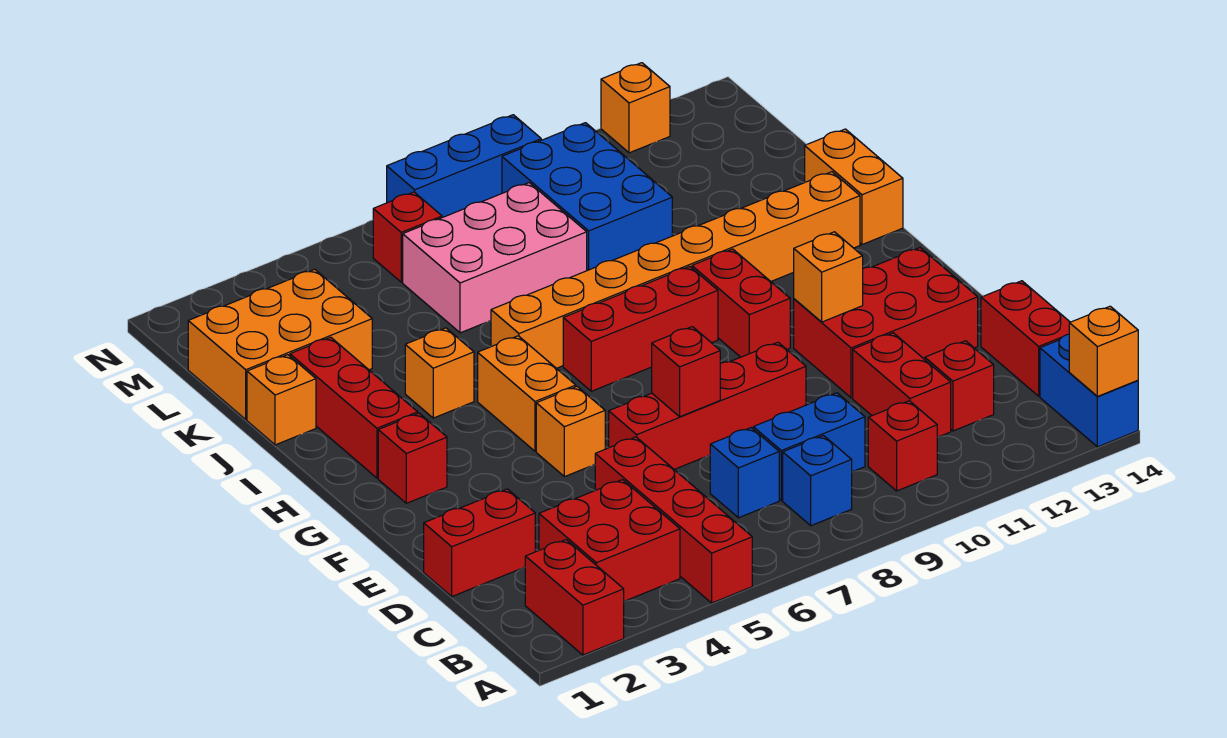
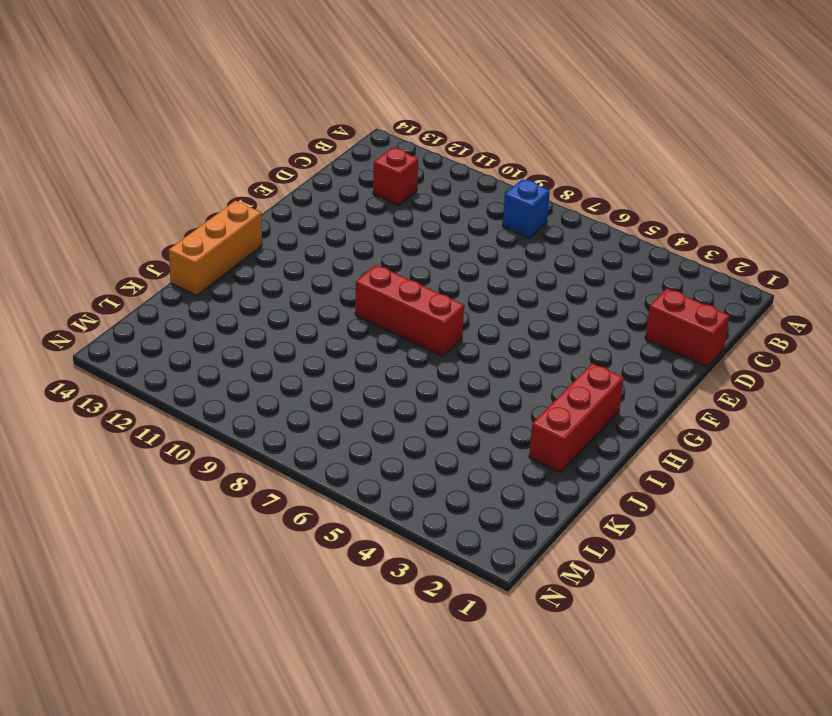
orange 1x3 brick [169,201,262,296] -> orange 1x2 brick [805,129,903,245]
none -> red 1x2 brick [525,540,624,655]
none -> red 1x4 brick [595,437,752,603]
none -> blue 1x2 brick [1040,334,1138,447]
none -> red 2x2 brick [539,480,680,601]

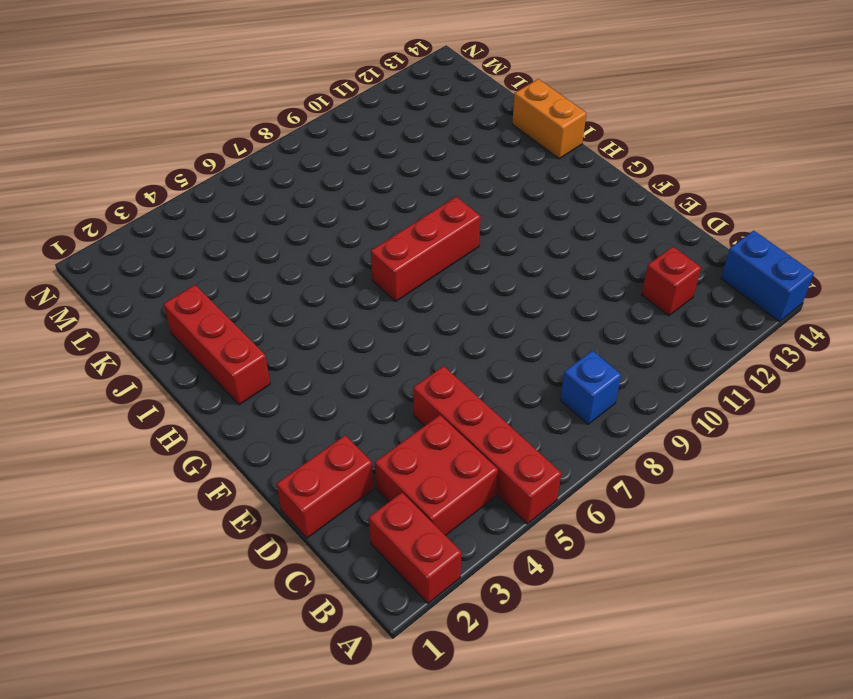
none -> red 1x1 brick [868,401,937,491]
none -> blue 1x1 brick [710,428,779,518]
none -> blue 1x2 brick [753,393,865,500]
none -> red 1x2 brick [853,333,951,437]

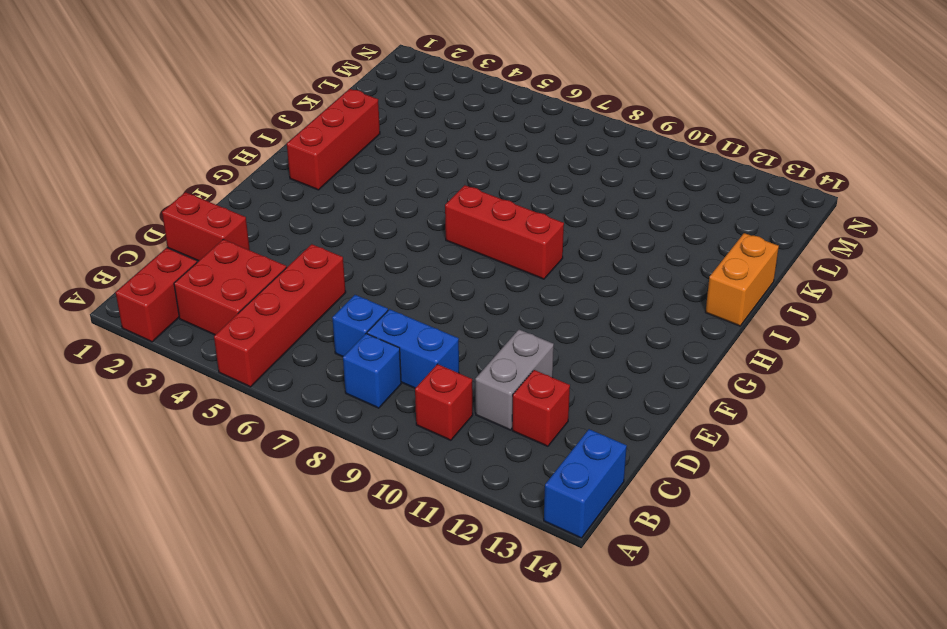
grey 1x2 brick [475,330,554,430] -> red 1x2 brick [853,333,951,437]
none -> red 1x2 brick [981,281,1070,396]
none -> red 1x4 brick [609,342,806,469]
none -> red 2x3 brick [794,248,978,398]
none -> orange 1x1 brick [536,387,605,477]

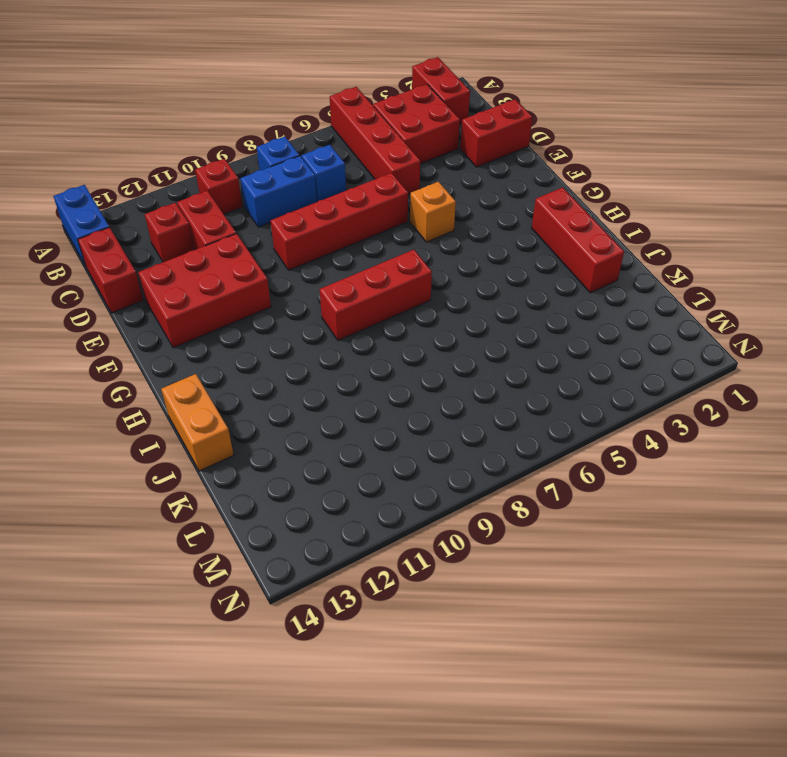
none -> red 1x1 brick [378,413,447,503]
none -> orange 1x2 brick [478,336,576,451]
none -> red 1x2 brick [692,249,790,357]
none -> orange 1x1 brick [405,328,474,418]

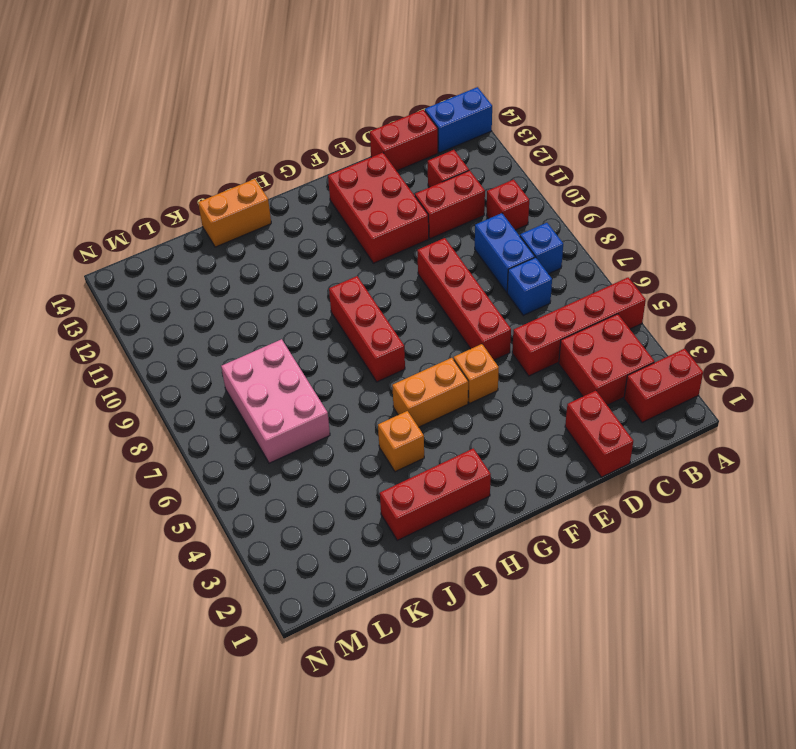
none -> red 1x1 brick [378,413,447,503]
none -> red 1x2 brick [692,249,790,357]
none -> orange 1x8 brick [491,172,860,368]
none -> orange 1x1 brick [247,355,316,445]

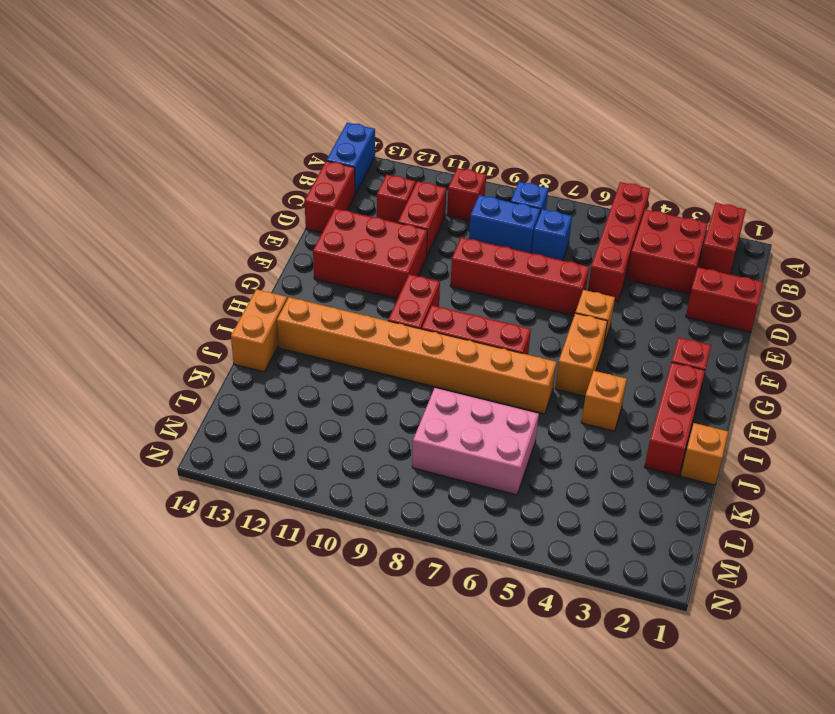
none -> orange 2x3 brick [188,269,372,419]
none -> blue 2x3 brick [502,123,672,271]
none -> red 1x1 brick [373,192,442,282]
none -> blue 1x3 brick [387,115,541,218]

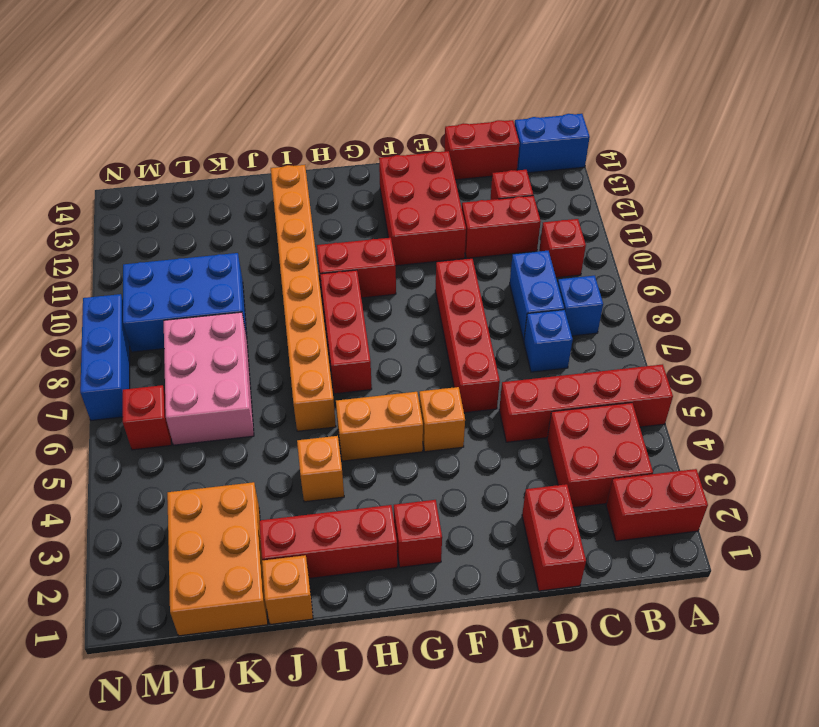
none -> orange 1x2 brick [805,129,903,245]
none -> orange 1x1 brick [601,63,670,153]
none -> orange 1x1 brick [1069,306,1138,396]
none -> red 1x1 brick [652,327,720,417]

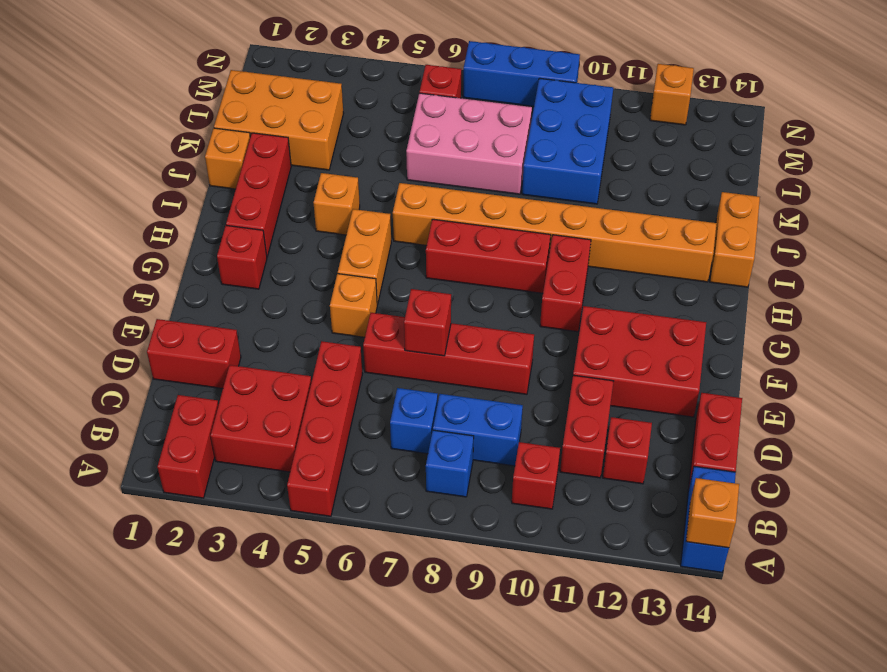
none -> orange 1x1 brick [794,232,863,322]

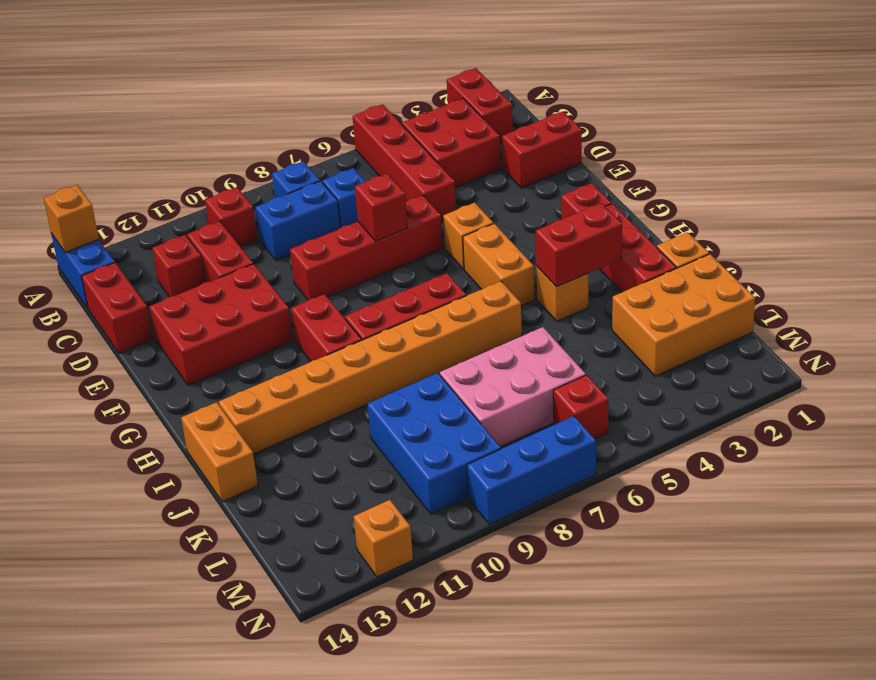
red 1x2 brick [536,203,622,287] -> none
none -> orange 1x1 brick [794,232,863,322]

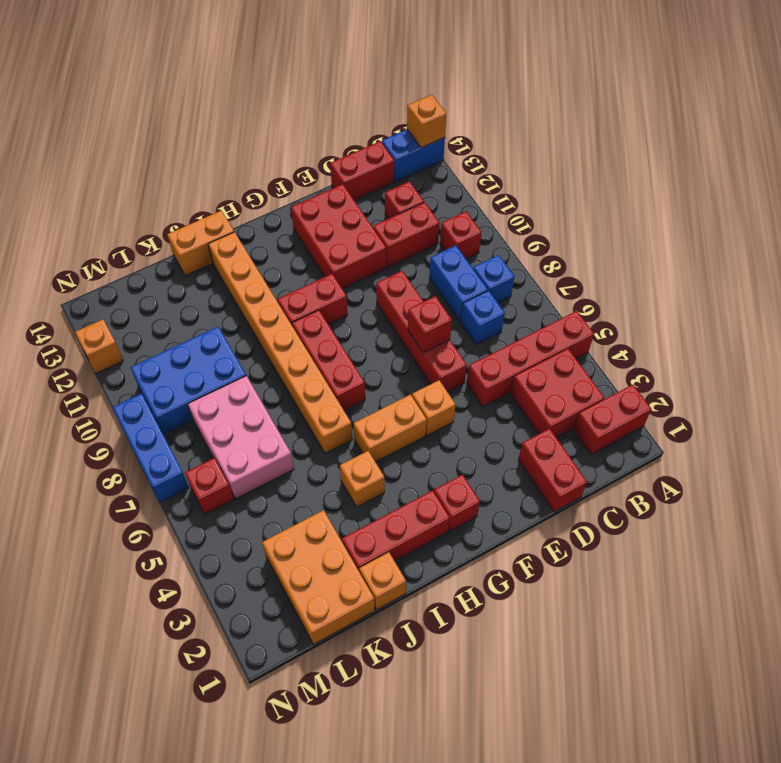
none -> orange 1x1 brick [794,232,863,322]

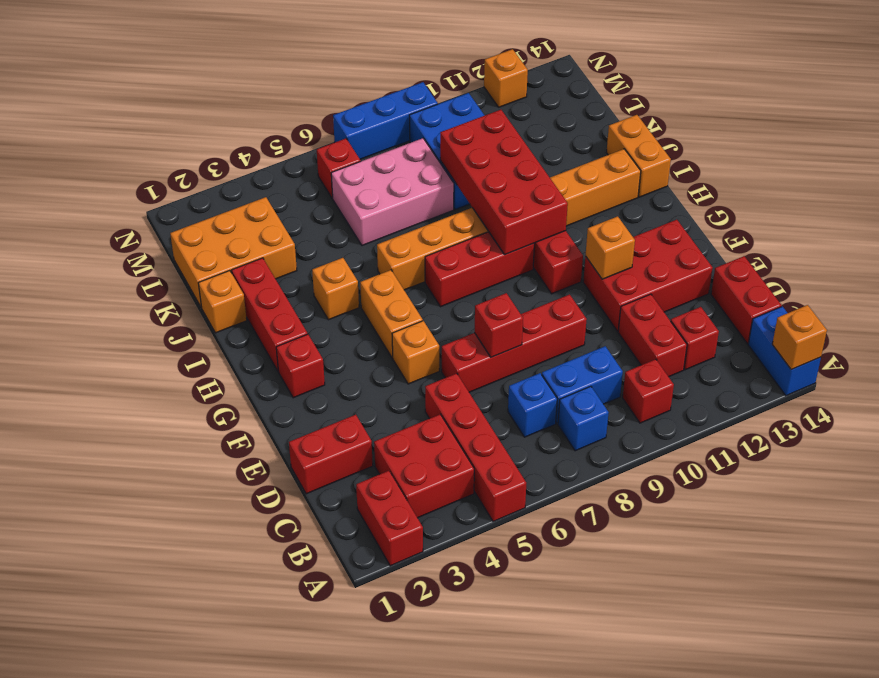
red 2x4 brick [440,110,568,255] -> none

